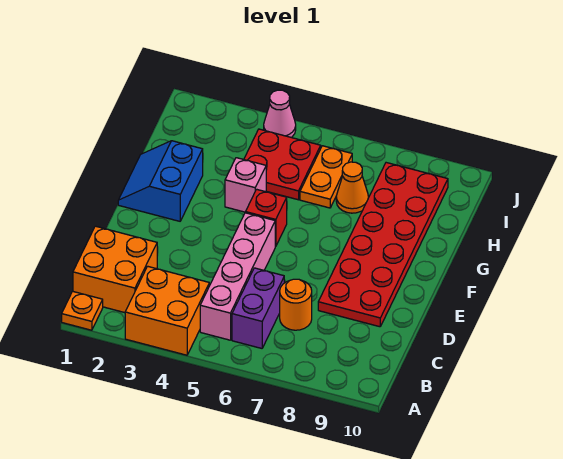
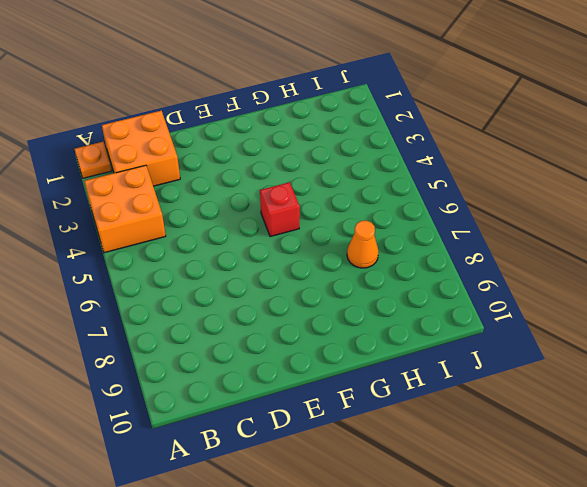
none -> pink 1x4 brick [200,213,275,340]
none -> purple 1x2 brick [232,268,284,348]
none -> orange 1x1 round brick [280,279,312,330]

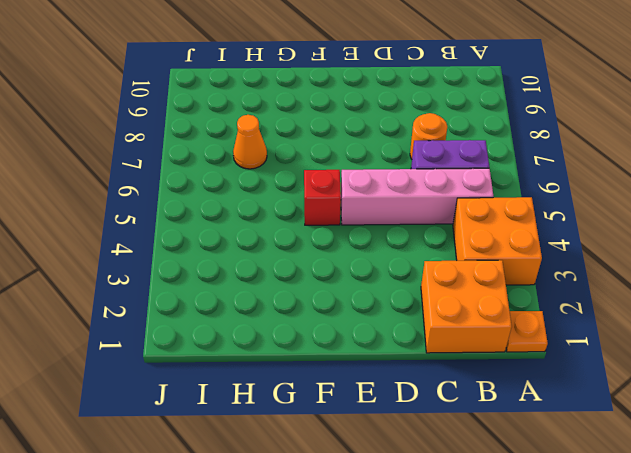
none -> red 2x6 plate [318,163,448,327]
none -> blue 2x2 slope [118,141,203,221]
none -> pink 1x1 brick [225,158,266,212]

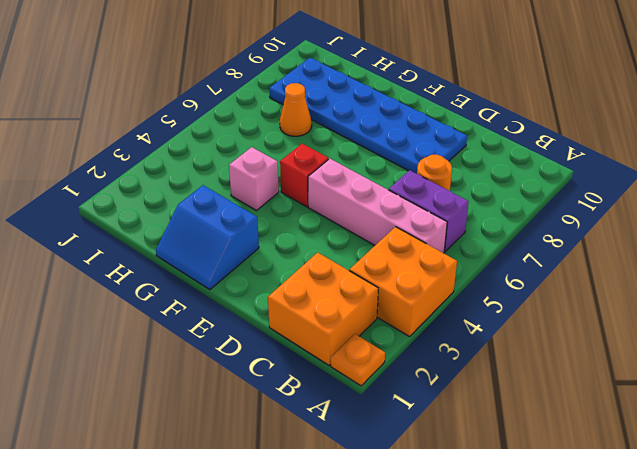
blue 2x6 plate [269,58,467,174] -> red 2x6 plate [318,163,448,327]
none -> red 2x2 plate [244,129,321,200]
none -> orange 1x2 plate [300,146,352,208]
none -> pink 1x1 cone [264,90,296,137]

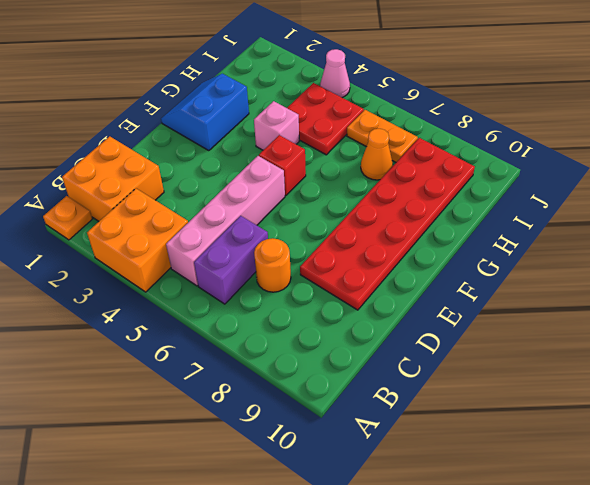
orange 1x2 plate [347,110,418,162] -> orange 1x2 plate turned to [300,146,352,208]

